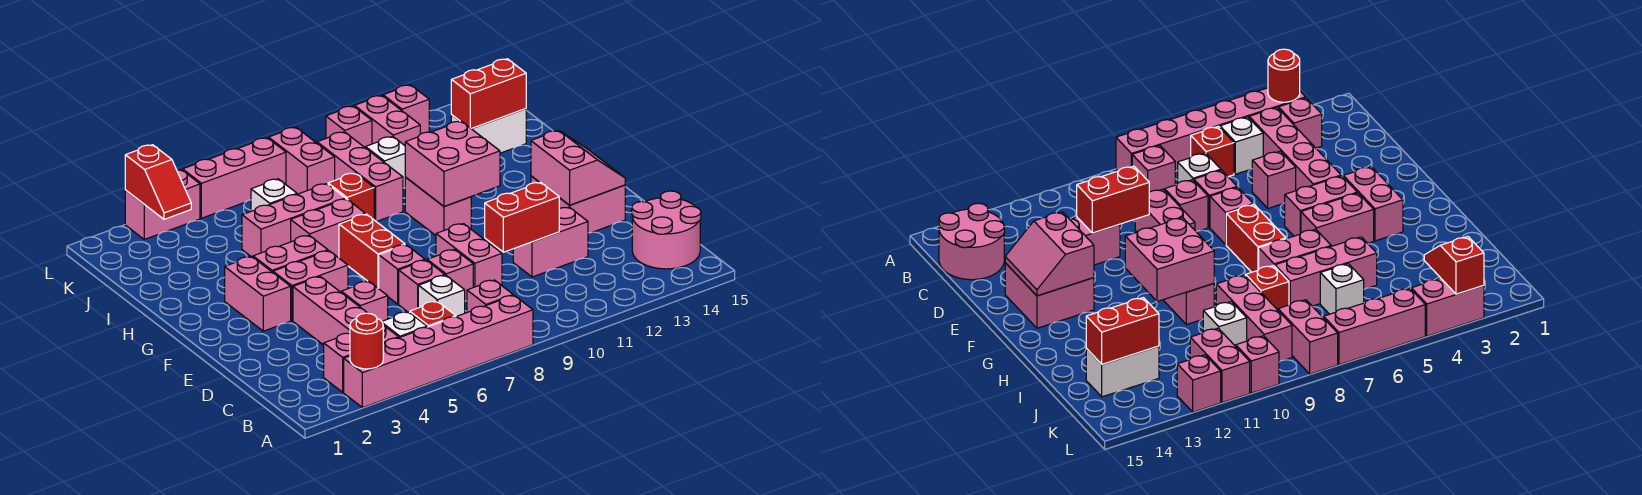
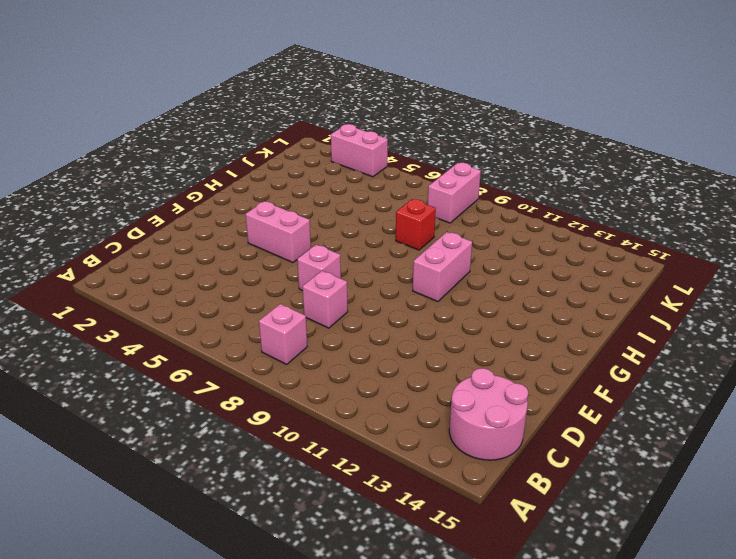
none -> pink 1x6 brick [344,295,533,408]
none -> pink 1x1 brick [324,333,350,392]
none -> pink 1x4 brick [293,277,399,345]
none -> white 1x1 brick [382,312,427,338]

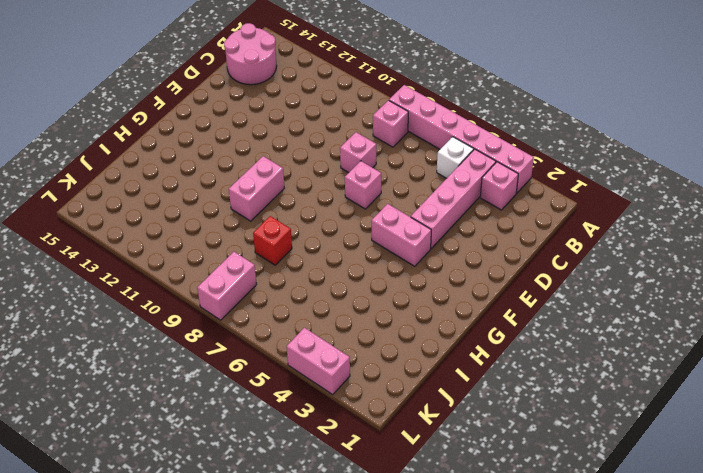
none -> red 1x1 brick [410,301,456,327]
none -> white 1x1 brick [418,275,465,316]
none -> pink 1x1 brick [341,281,388,321]
none -> pink 1x1 brick [399,260,445,312]

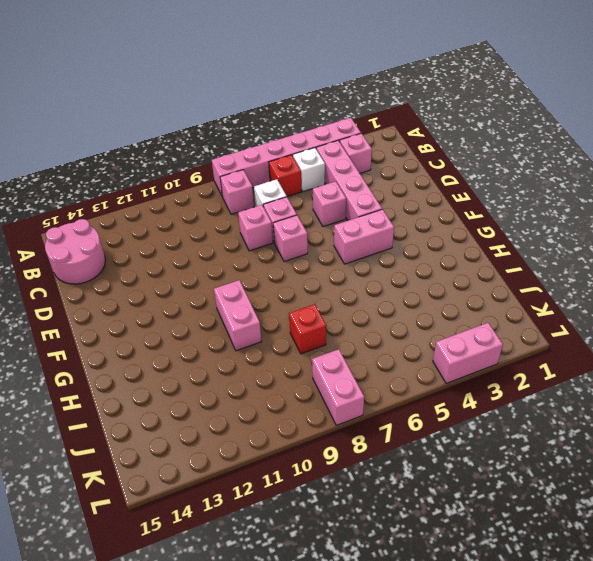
none -> pink 1x2 brick [436,224,502,287]
none -> pink 1x2 brick [513,207,588,277]
none -> pink 2x2 brick [531,176,625,233]
none -> pink 1x2 brick [225,257,291,331]

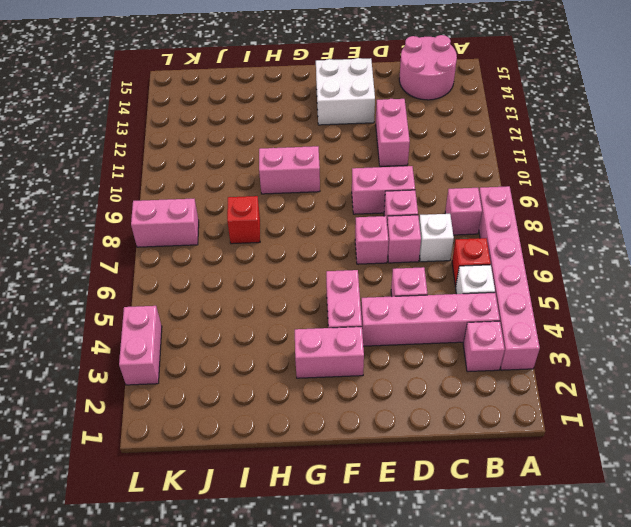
white 2x2 brick [316,58,375,125] -> pink 2x2 brick [531,176,625,233]
none -> red 1x2 brick [339,214,405,289]
none -> pink 1x2 brick [253,235,328,272]
none -> pink 1x2 brick [291,199,365,258]
none -> pink 1x3 brick [242,184,346,257]

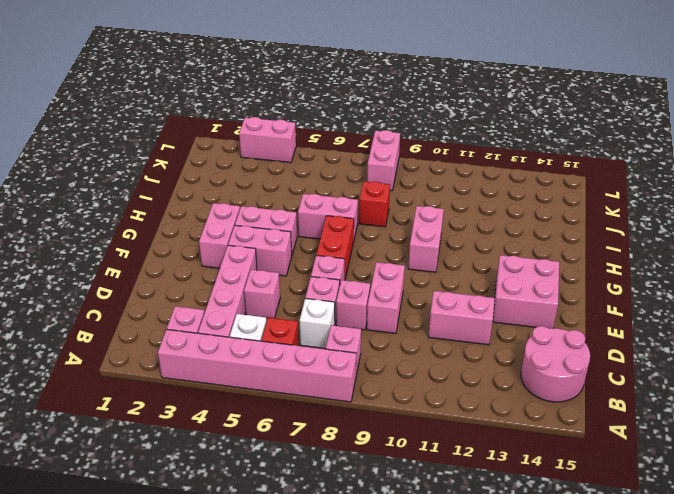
none -> pink 1x3 brick [242,184,346,257]
none -> pink 1x3 brick [317,132,403,222]
none -> white 1x1 brick [251,179,297,211]
none -> white 1x1 brick [366,137,405,188]

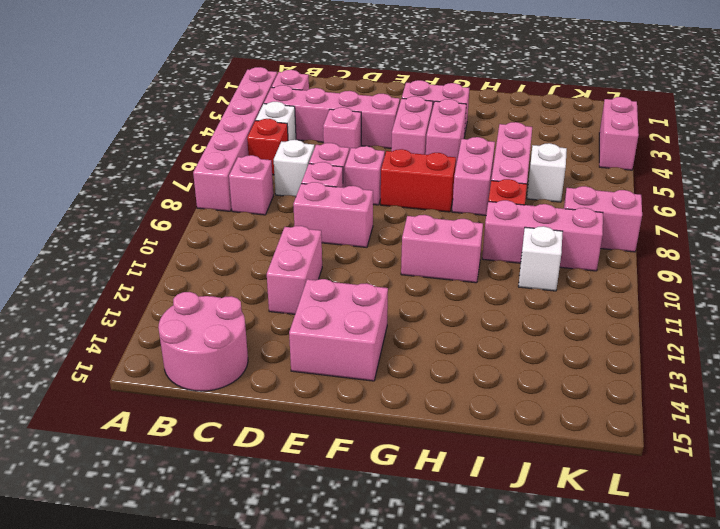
none -> white 1x2 brick [451,109,526,153]
none -> pink 1x2 brick [354,95,420,145]
none -> pink 1x3 brick [183,138,286,218]
none -> pink 1x1 brick [326,106,372,148]

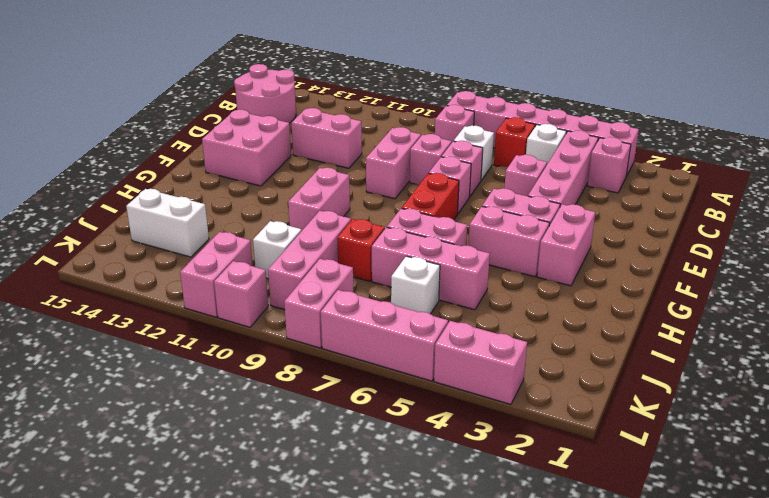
none -> pink 1x1 brick [383,85,429,134]
none -> red 1x1 round brick [350,313,383,369]
none -> red 1x2 brick [485,182,559,252]
none -> pink 2x2 slope [531,130,625,205]

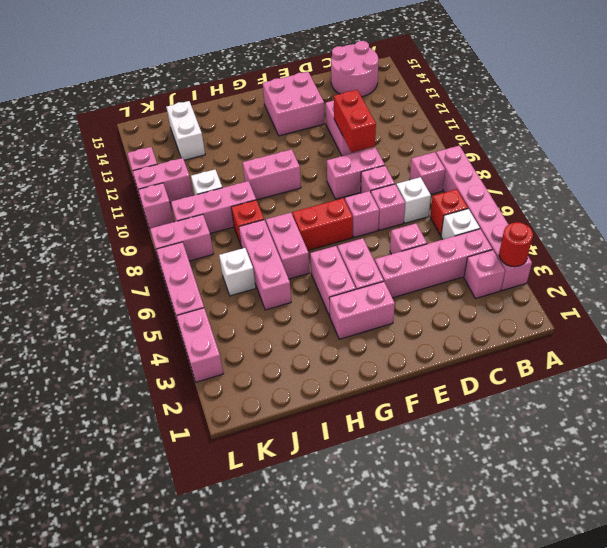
none -> pink 2x2 slope [531,130,625,205]
none -> pink 2x2 brick [405,121,500,206]
none -> red 1x2 brick [451,59,526,129]
none -> red 1x2 slope [125,145,191,219]

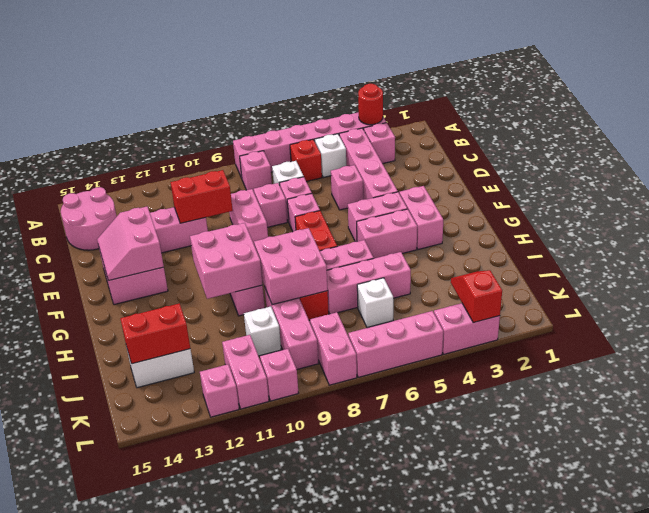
pink 2x2 brick [254,228,328,305] -> none

